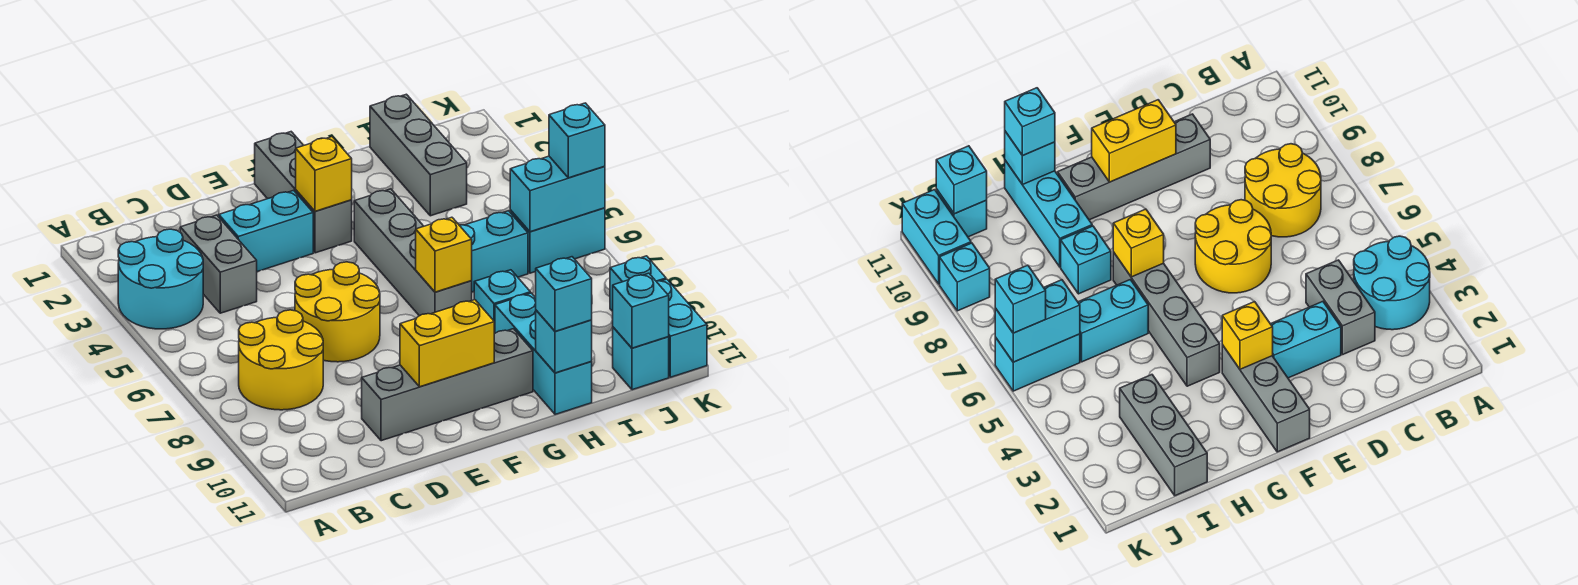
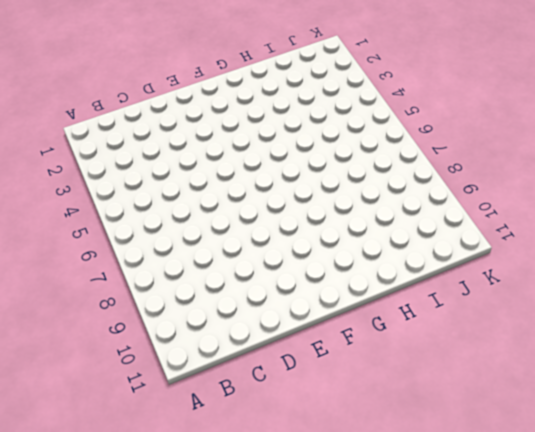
none -> cyan 2x2 round brick [118,229,203,329]
none -> yellow 2x2 round brick [239,310,323,410]
none -> grey 1x2 brick [180,215,257,313]

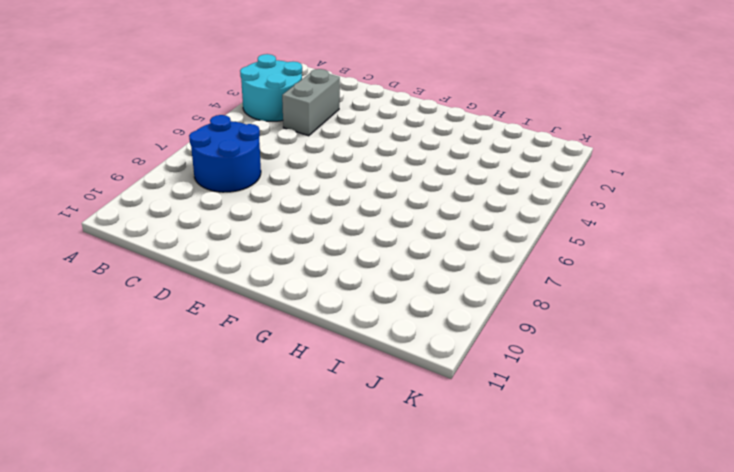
blue 2x2 round brick [189,115,261,192] -> yellow 2x2 round brick [239,310,323,410]
none -> cyan 1x2 brick [219,190,313,272]
none -> yellow 2x2 round brick [295,262,380,362]
none -> grey 1x4 brick [362,329,533,441]

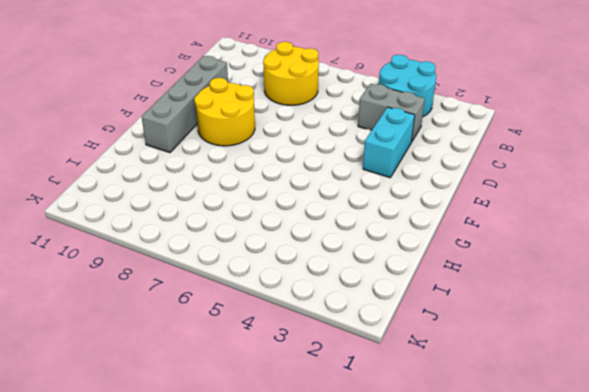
yellow 2x2 round brick [194,78,255,146] -> yellow 2x2 round brick moved to [295,262,380,362]
none -> grey 1x3 brick [255,132,352,253]
none -> grey 1x4 brick [354,189,472,316]
none -> cyan 1x2 brick [459,211,528,292]

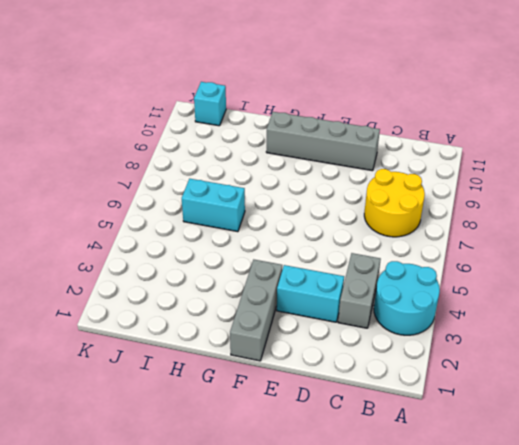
none -> yellow 2x2 round brick [295,262,380,362]
none -> grey 1x4 brick [354,189,472,316]
none -> cyan 1x1 brick [474,270,530,334]

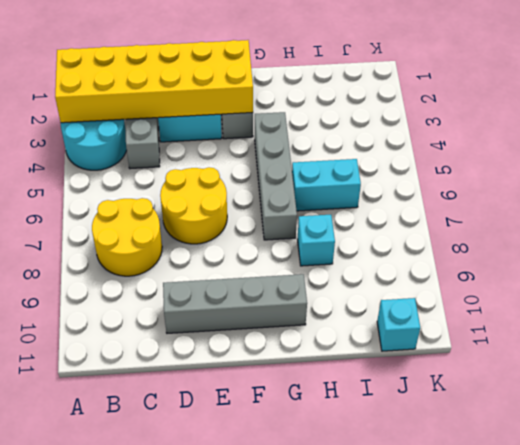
yellow 2x6 brick [55,40,253,123] -> yellow 1x1 brick [296,137,352,211]
none -> cyan 1x3 brick [495,293,592,414]
none -> grey 1x3 brick [370,94,467,216]
none -> cyan 1x2 brick [510,208,605,273]

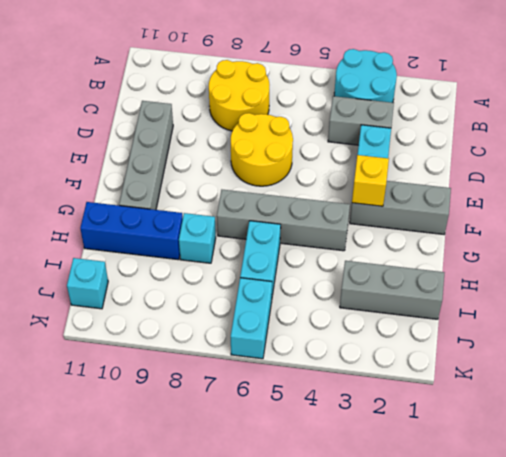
blue 1x3 brick [80,202,183,260] -> cyan 1x3 brick [495,293,592,414]
none -> cyan 1x1 brick [610,256,666,311]
none -> cyan 1x2 brick [656,279,707,377]
none -> yellow 1x2 brick [400,300,494,387]

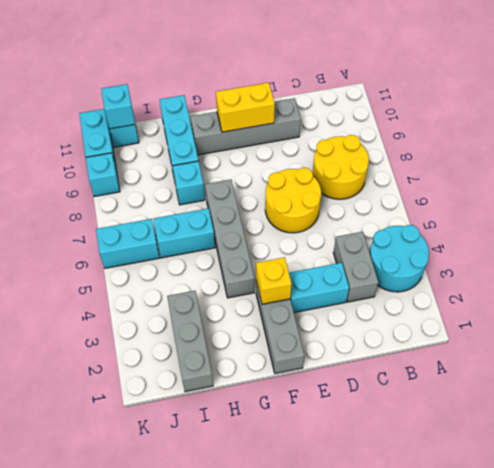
none -> yellow 1x1 brick [416,217,472,292]
none -> cyan 1x1 brick [536,310,592,373]
none -> cyan 1x2 brick [510,156,605,232]

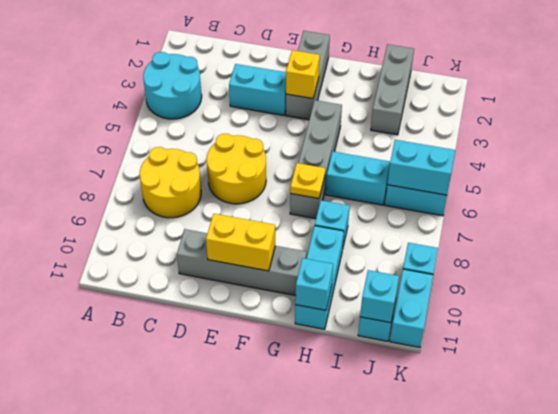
yellow 1x1 plate [290,163,325,198] -> yellow 1x1 brick [416,217,472,292]
none -> grey 1x2 brick [180,215,257,313]
none -> cyan 1x1 brick [536,257,592,331]
none -> cyan 1x1 brick [549,103,605,178]

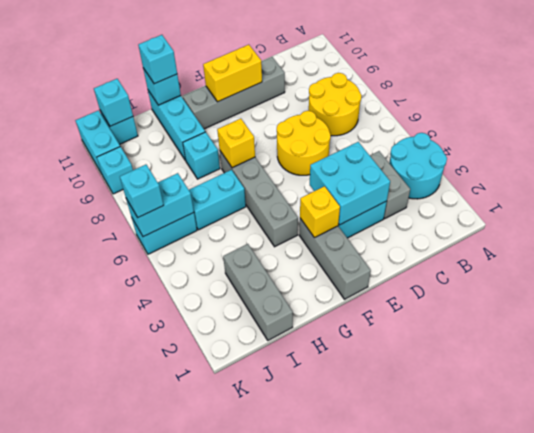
cyan 2x2 brick [310,142,390,225] -> none

